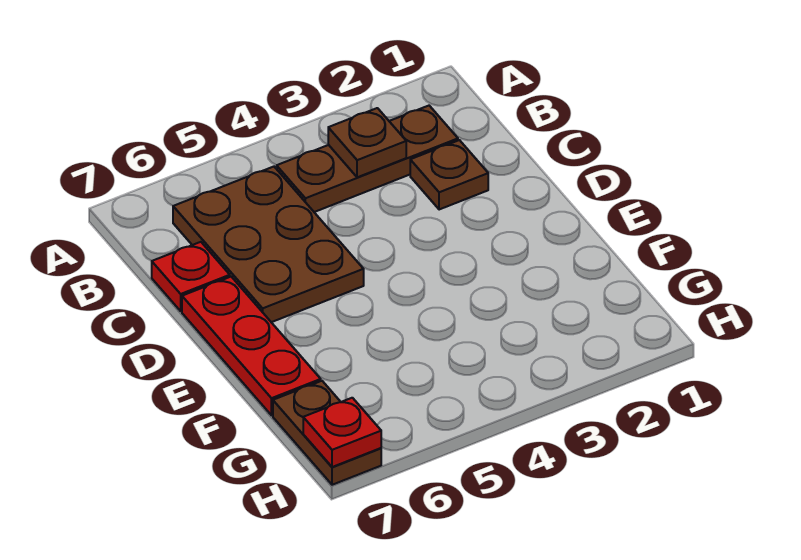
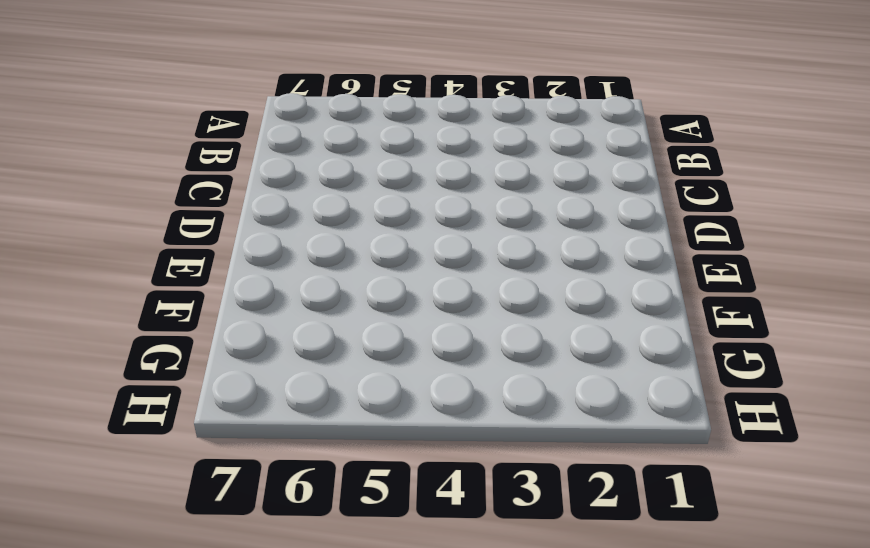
none -> brown 1x3 plate [277,106,458,212]
none -> brown 2x3 plate [173,167,364,322]

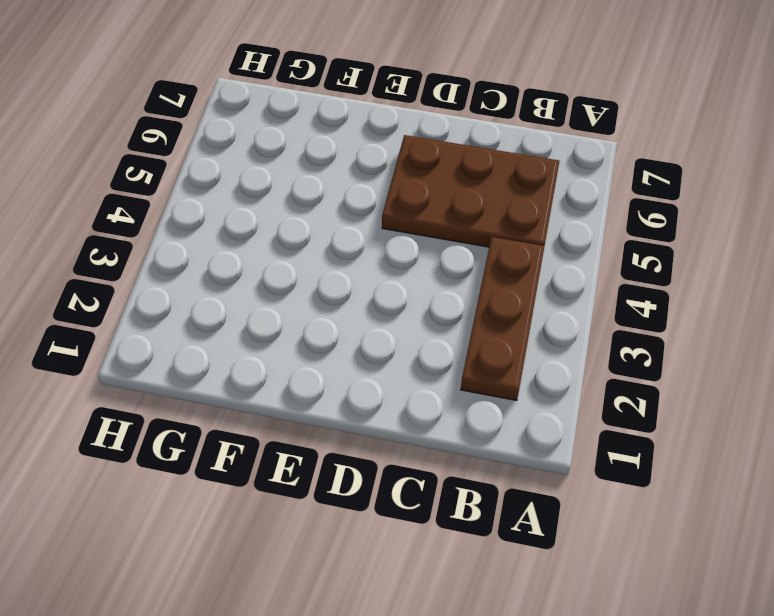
none -> brown 1x1 plate [410,140,488,210]
none -> red 1x1 plate [152,242,230,311]

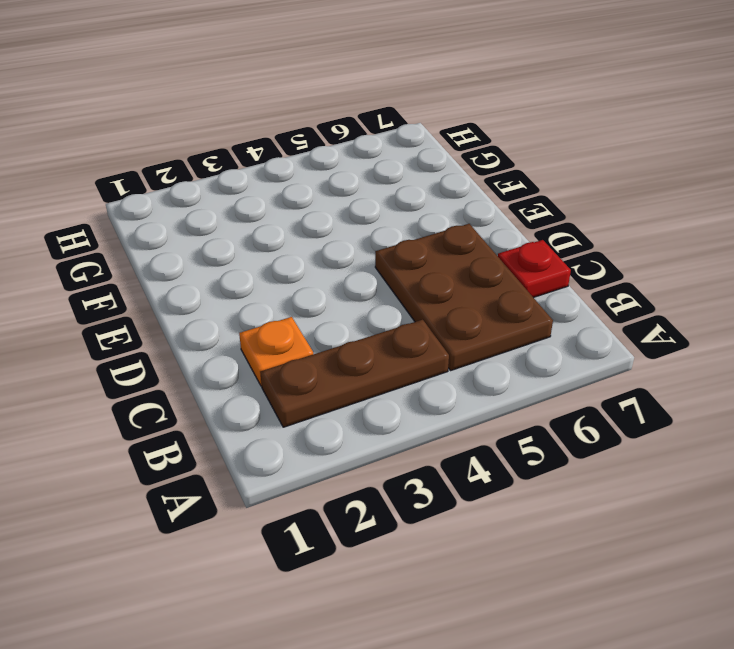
orange 1x1 plate [239,317,313,386] -> brown 1x1 plate [410,140,488,210]
none -> red 1x3 plate [182,277,321,415]
none -> brown 1x2 plate [273,381,381,485]

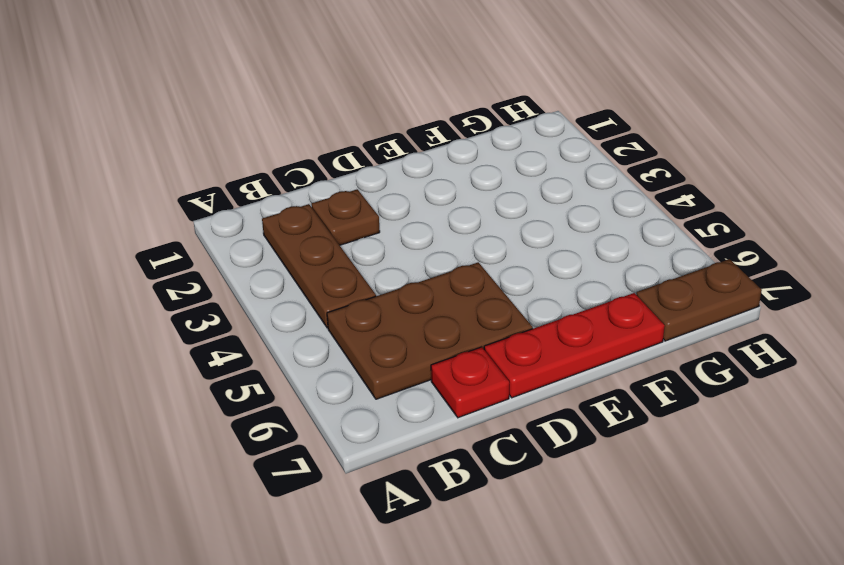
none -> brown 1x1 plate [328,108,406,177]
none -> red 1x1 plate [303,398,381,467]

